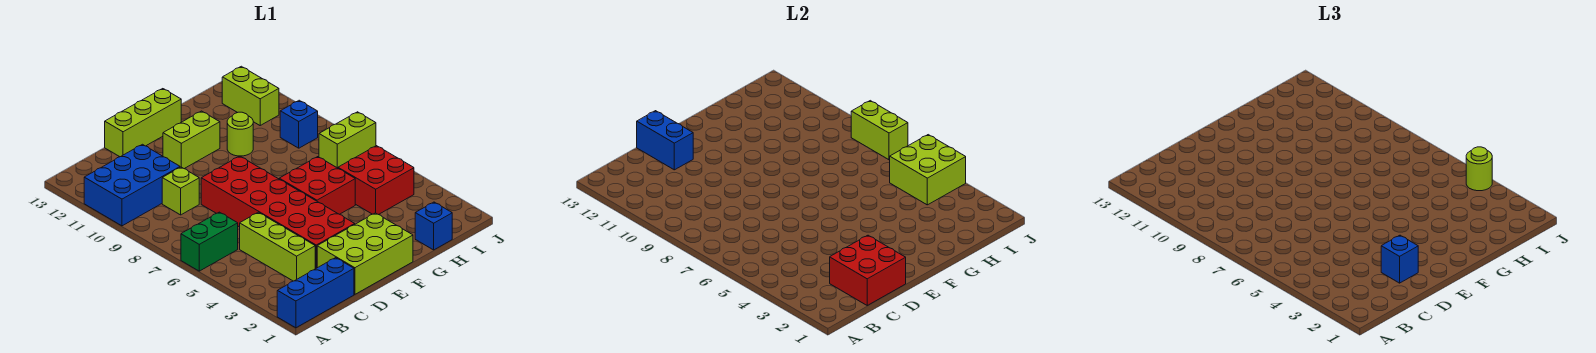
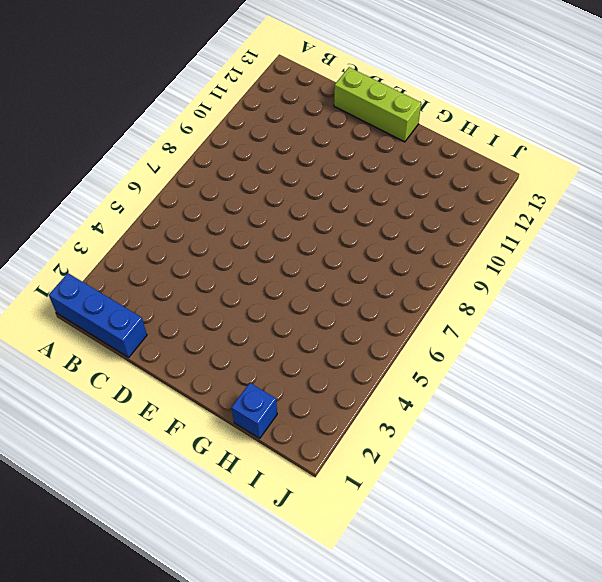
none -> green 1x2 brick [181,212,238,271]
none -> blue 2x3 brick [84,144,180,226]
none -> lime 1x3 brick [240,212,315,281]

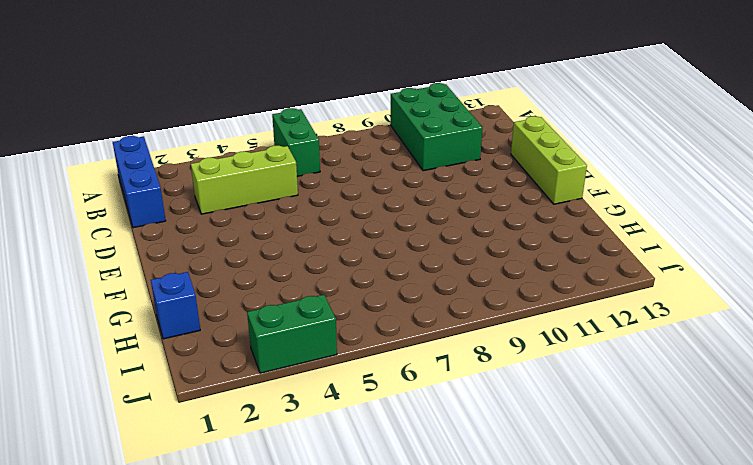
green 2x3 brick [391,83,483,171] -> blue 2x3 brick [84,144,180,226]
green 1x2 brick [247,295,337,373] -> none
none -> lime 1x1 brick [162,167,199,215]
none -> lime 2x3 brick [317,213,413,294]
none -> red 2x6 brick [201,156,355,269]

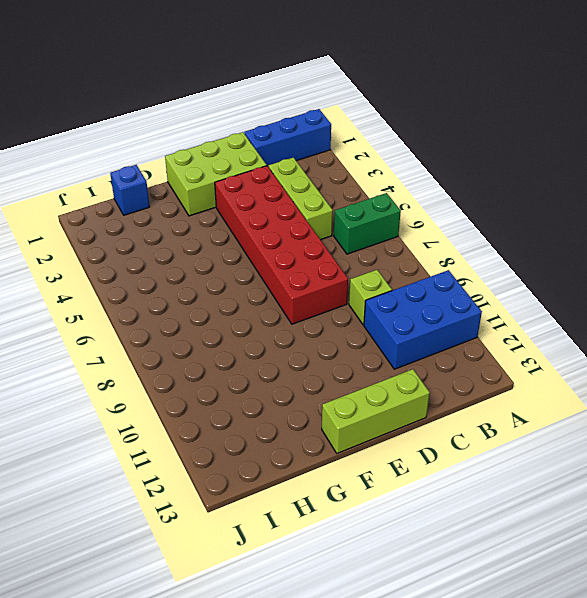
none -> lime 1x2 brick [163,111,220,169]
none -> red 2x2 brick [279,157,355,214]
none -> lime 1x1 round brick [227,112,253,156]

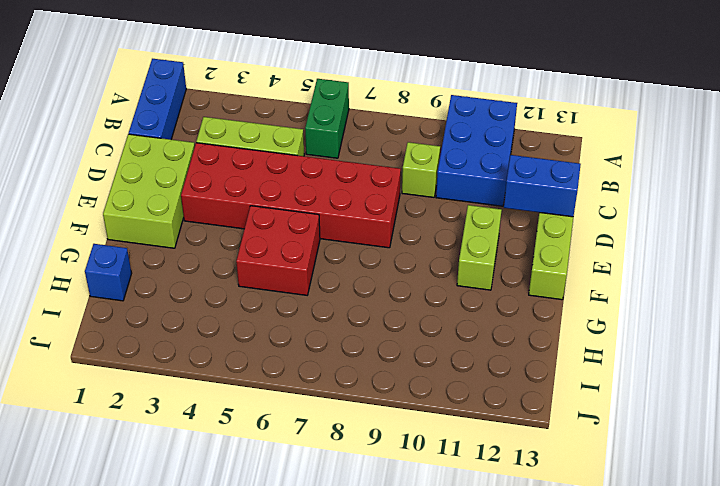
none -> lime 1x1 round brick [227,112,253,156]
none -> red 2x2 brick [338,146,414,215]
none -> lime 1x2 brick [319,112,376,168]

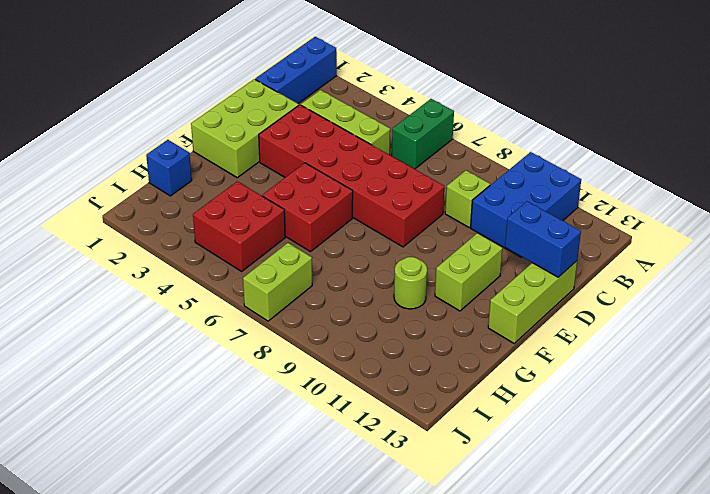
none -> blue 1x1 brick [280,100,318,148]
none -> lime 1x2 brick [222,66,279,125]
none -> red 2x2 brick [830,235,906,305]

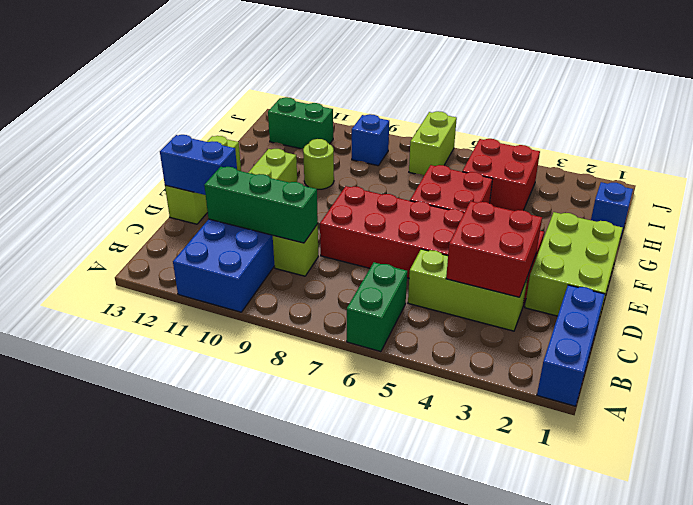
red 2x2 brick [446,201,542,297] -> red 2x2 brick moved to [830,235,906,305]
green 1x3 brick [204,167,318,243] -> none
green 1x2 brick [268,97,333,149] -> lime 1x2 brick [222,66,279,125]
none -> lime 2x2 brick [890,135,966,205]
none -> lime 1x2 brick [851,101,908,160]
none -> blue 1x1 brick [1381,235,1418,283]

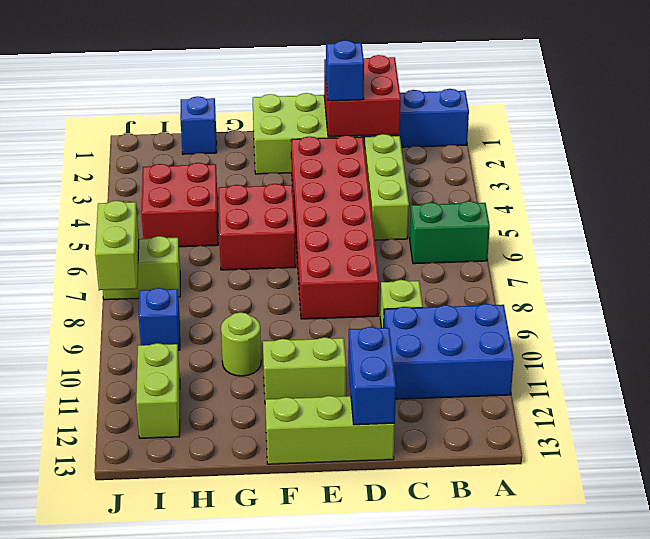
none -> lime 2x2 brick [890,135,966,205]
none -> lime 1x1 round brick [1466,147,1492,191]

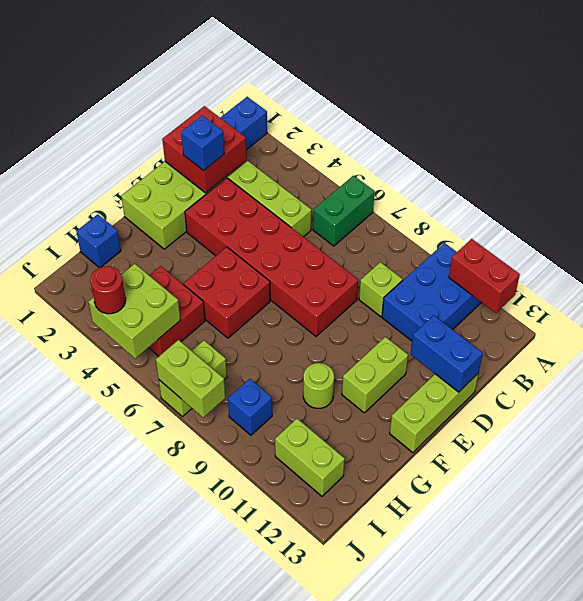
red 1x2 brick [449,239,520,313] -> none
red 1x1 round brick [90,266,126,314] -> lime 1x1 round brick [1466,147,1492,191]

